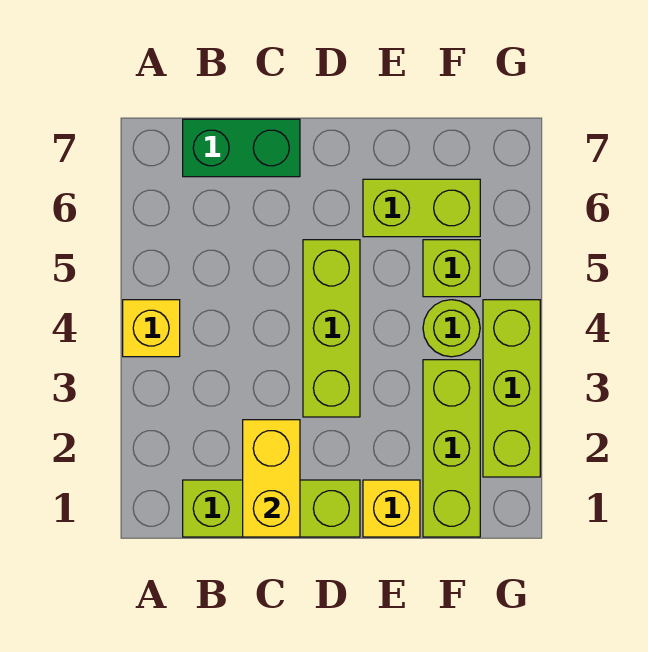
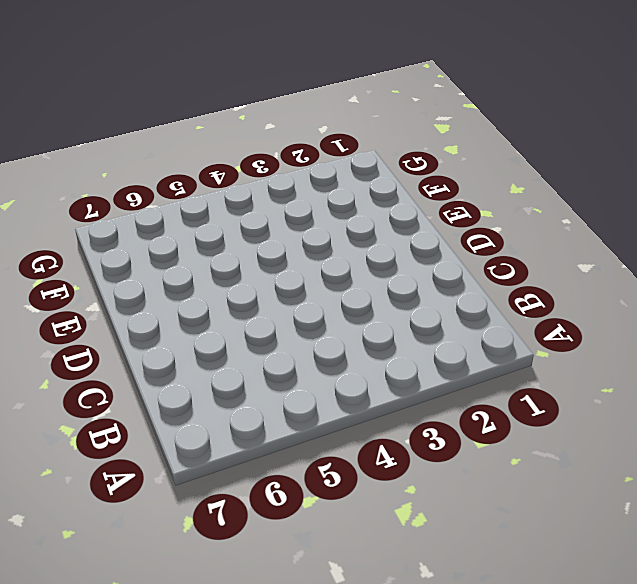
none -> yellow 1x1 brick [123,300,180,357]
none -> lime 1x3 brick [183,480,360,537]

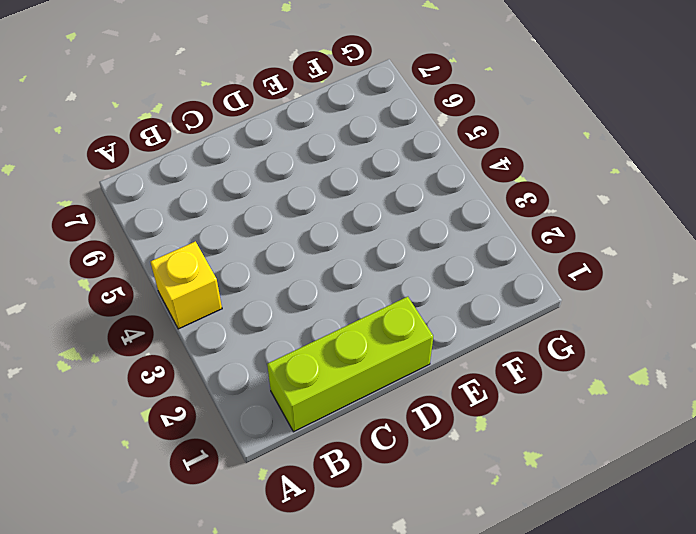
none -> green 1x2 brick [183,119,300,177]
none -> lime 1x3 brick [303,240,360,417]

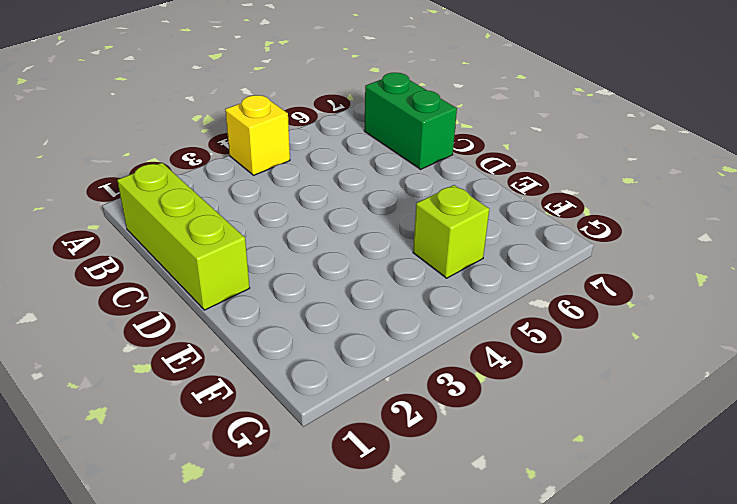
none -> lime 1x3 brick [303,240,360,417]
none -> yellow 1x1 brick [363,480,420,537]

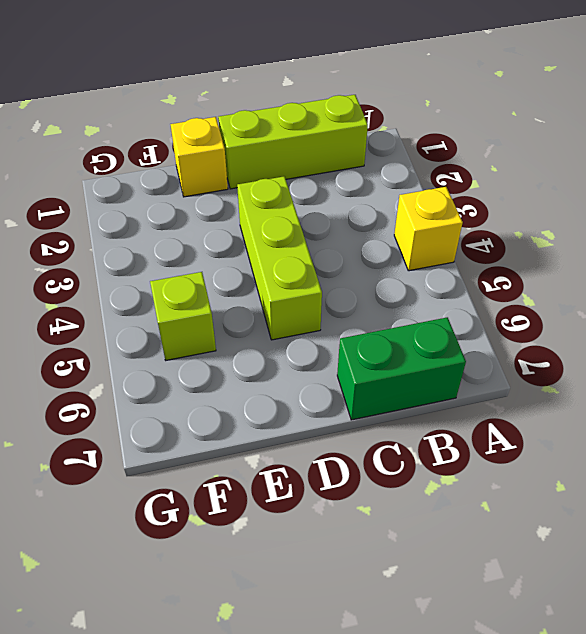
none -> lime 1x2 brick [363,179,480,237]
none -> lime 1x3 brick [423,360,480,537]

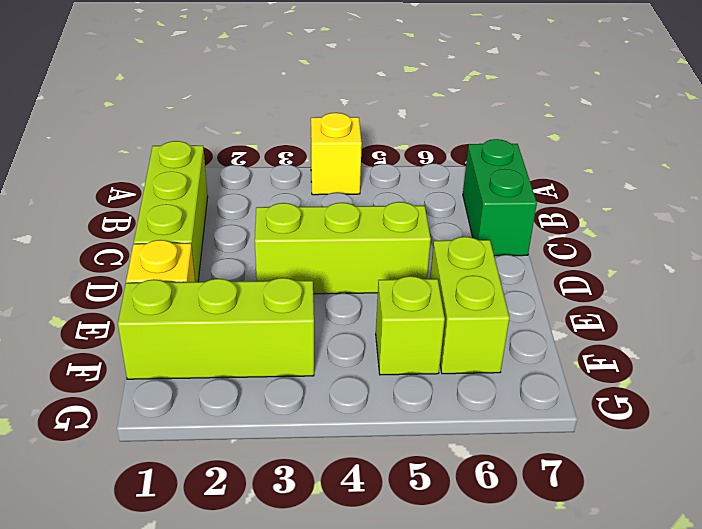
none -> lime 1x1 round brick [423,300,480,357]
none -> lime 1x3 brick [483,300,540,477]

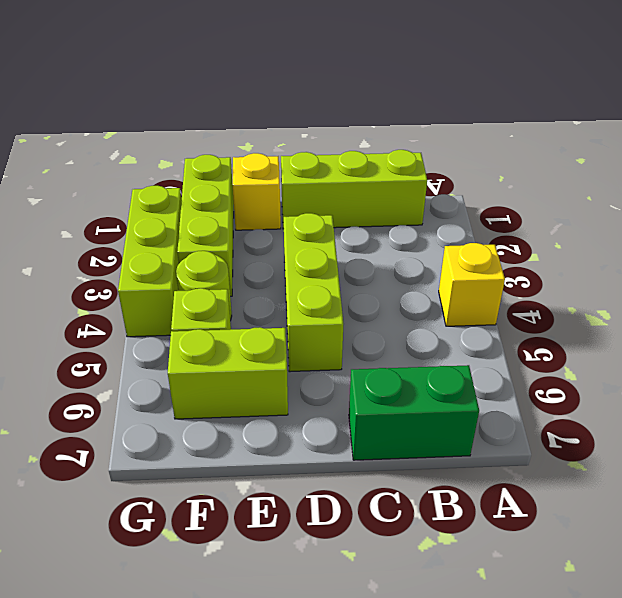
none -> yellow 1x2 brick [243,420,300,537]

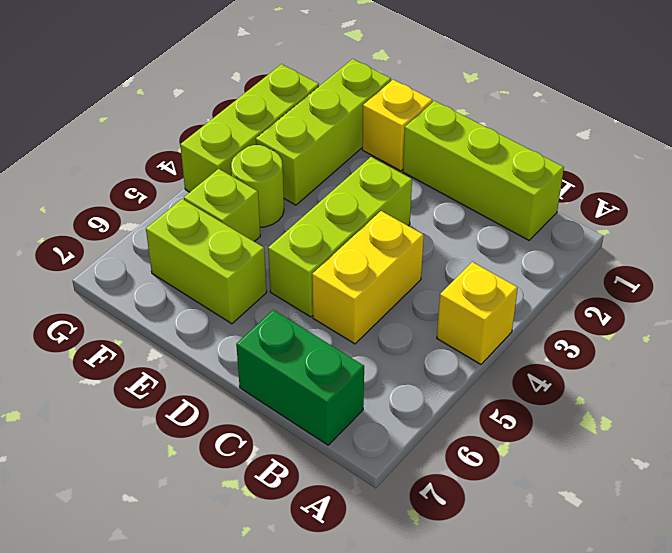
yellow 1x2 brick [312,211,424,344] -> yellow 1x2 brick moved to [243,420,300,537]

